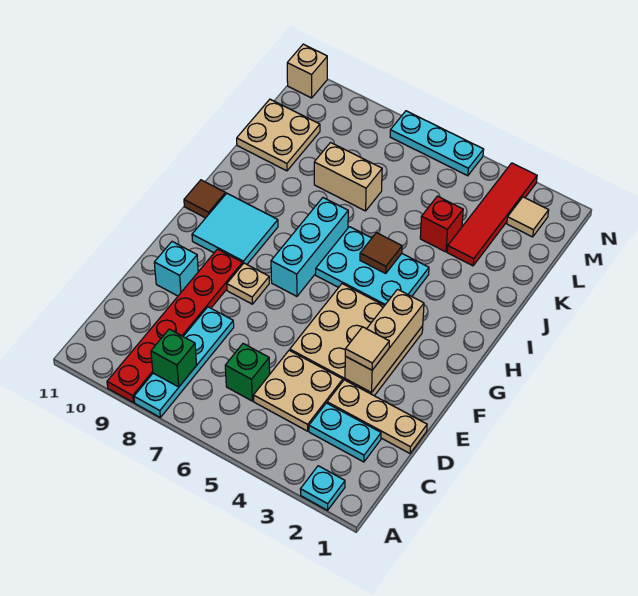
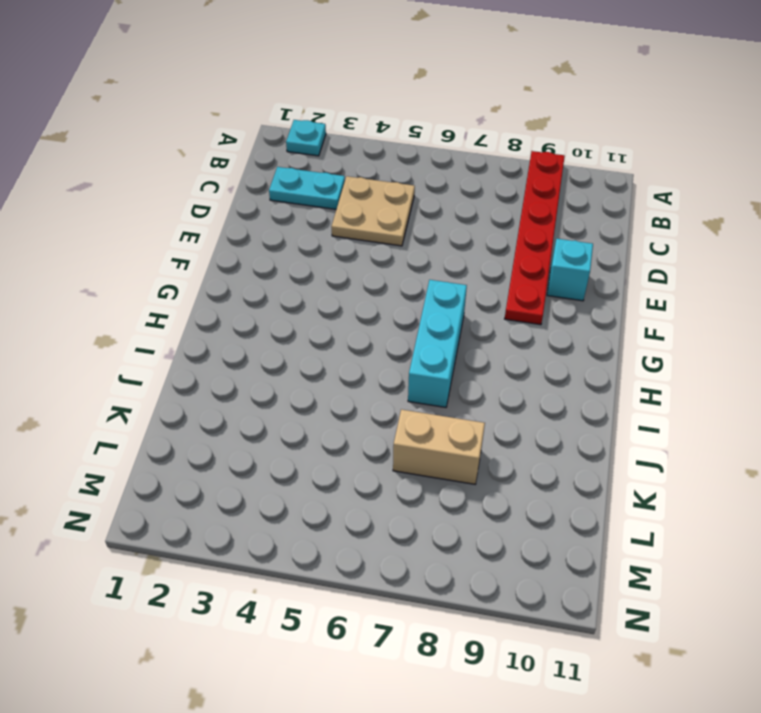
none -> cyan 1x4 plate [134,307,234,417]
none -> green 1x1 brick [225,344,270,401]
none -> tan 1x3 plate [327,380,427,453]

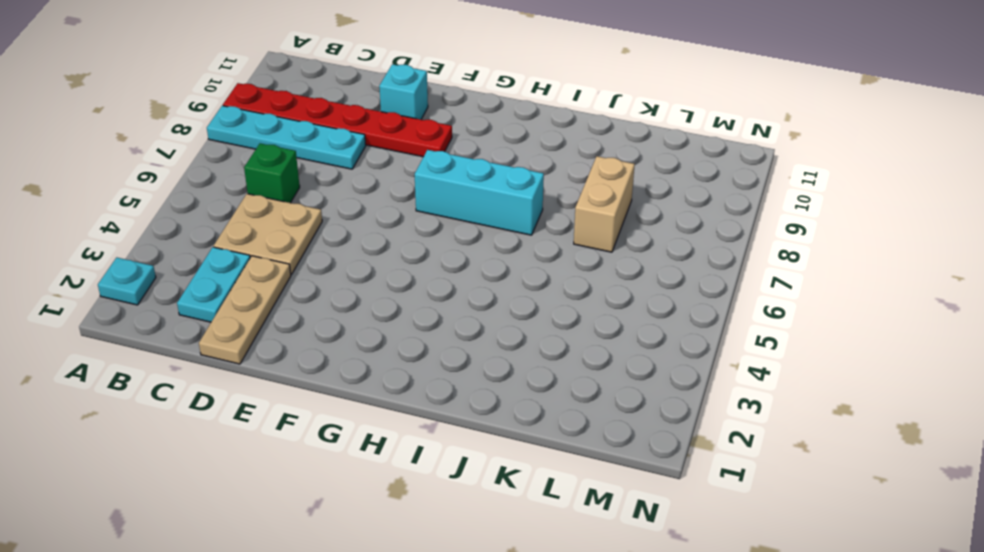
none -> tan 3x3 plate [290,284,423,396]
none -> tan 1x1 plate [227,263,269,304]
none -> cyan 2x2 tile [192,193,278,264]

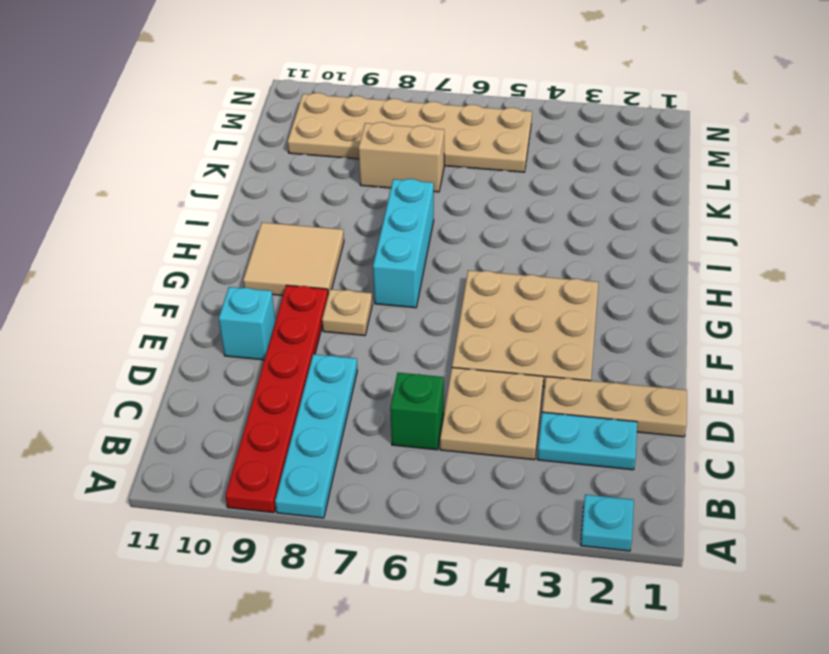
tan 2x2 tile [243,222,344,296] -> cyan 2x2 tile [192,193,278,264]
tan 2x6 plate [288,93,532,172] -> tan 2x2 plate [237,99,320,171]
none -> cyan 2x3 plate [316,227,429,306]
none -> brown 1x1 tile [184,180,226,218]
none -> red 1x4 tile [447,163,537,266]

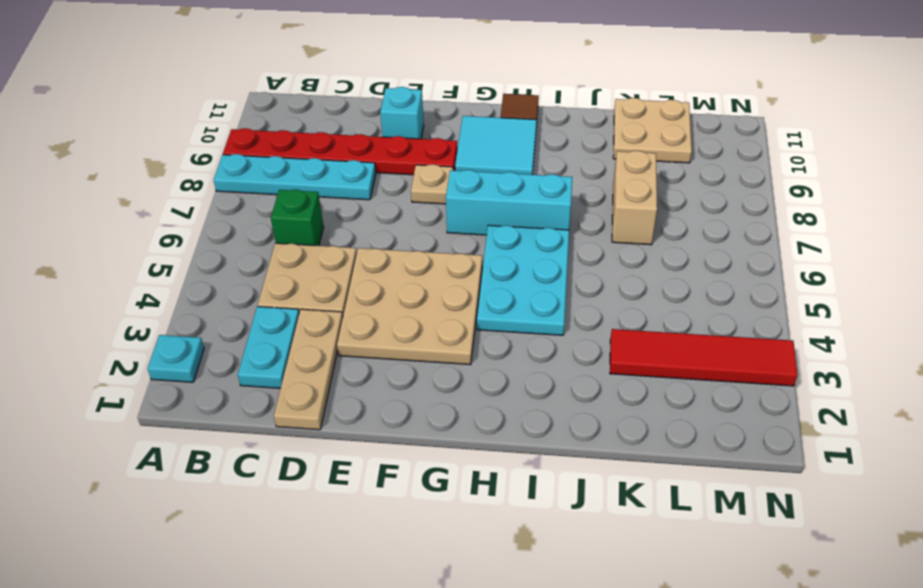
none -> red 1x1 brick [420,196,463,252]
none -> tan 1x1 tile [507,197,549,237]
none -> cyan 1x3 plate [390,111,484,176]

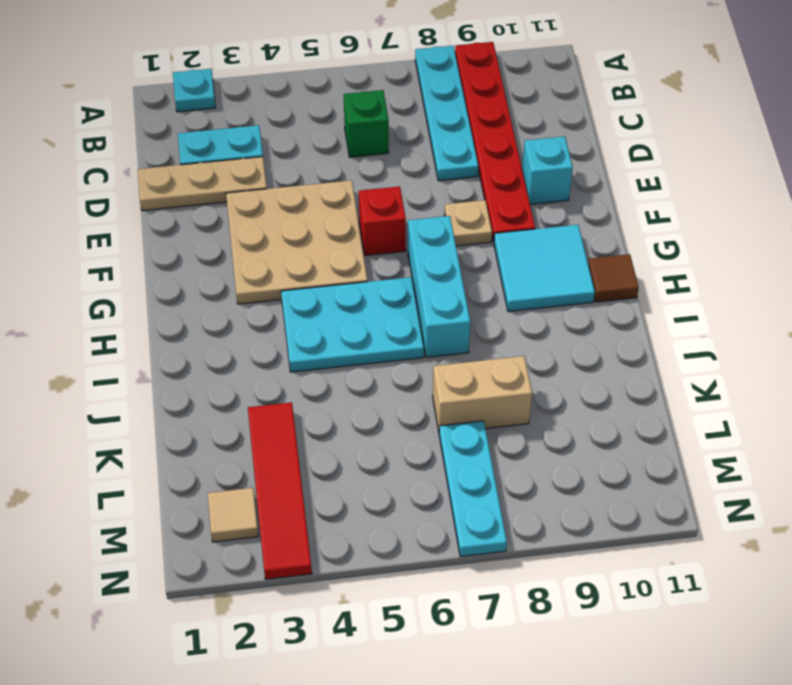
red 1x1 brick [359,186,406,256] -> red 1x1 brick moved to [420,196,463,252]
cyan 1x3 plate [439,421,507,557] -> cyan 1x3 plate turned to [390,111,484,176]
none -> tan 2x2 plate [253,350,343,431]
none -> tan 2x2 plate [237,99,320,171]
none -> tan 1x1 brick [287,44,327,98]

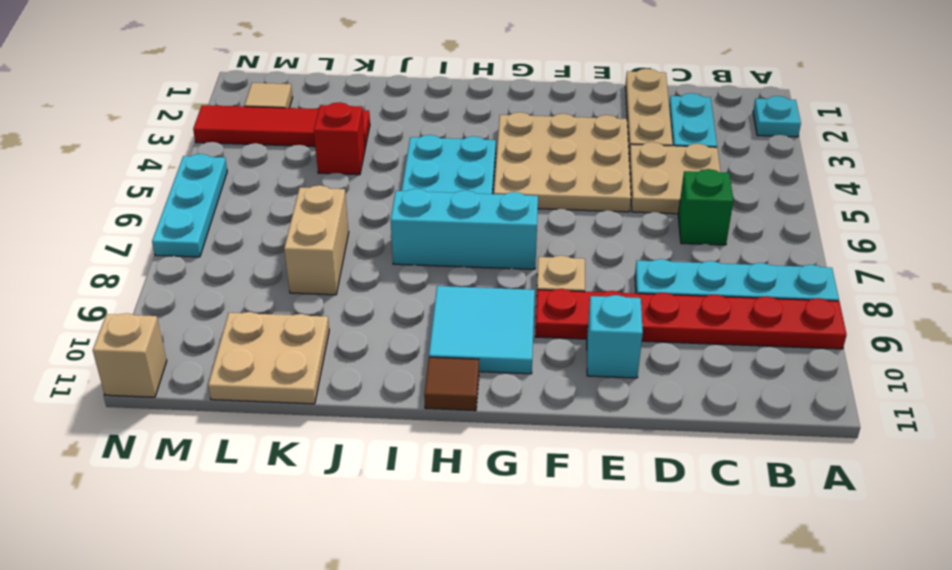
none -> green 1x1 brick [151,329,197,387]
none -> tan 1x3 brick [345,289,424,393]
none -> brown 1x1 tile [360,233,402,273]

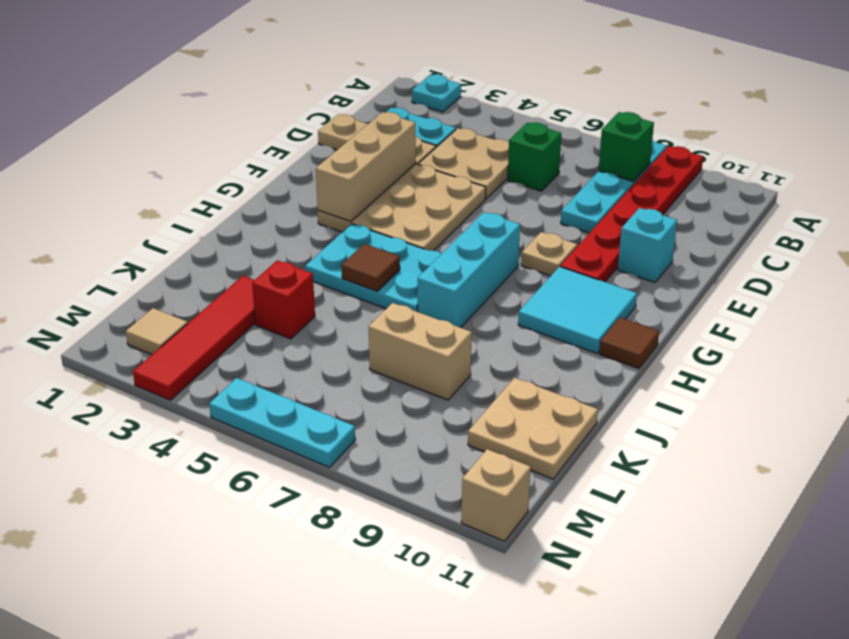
none -> tan 1x1 tile [345,327,389,370]

